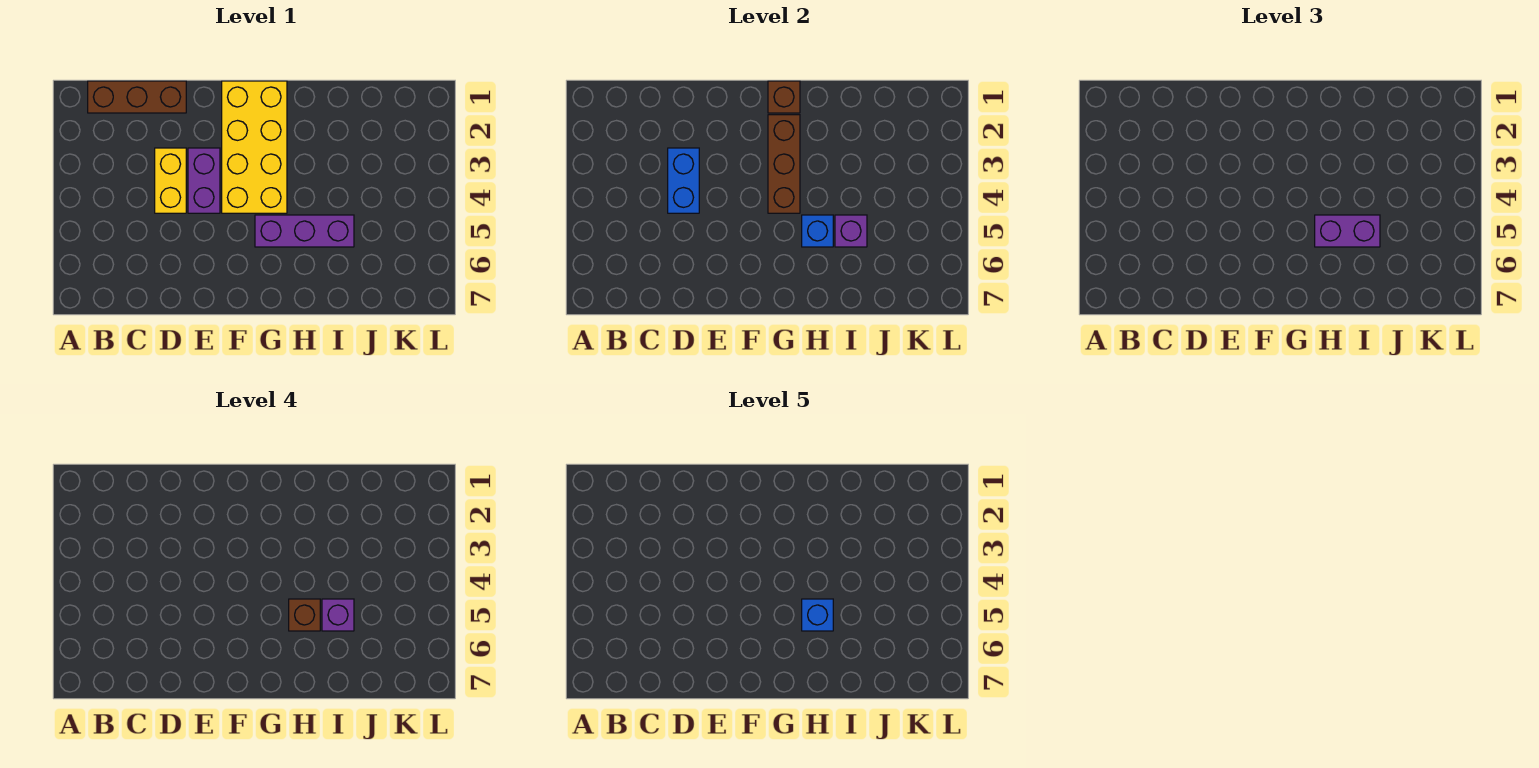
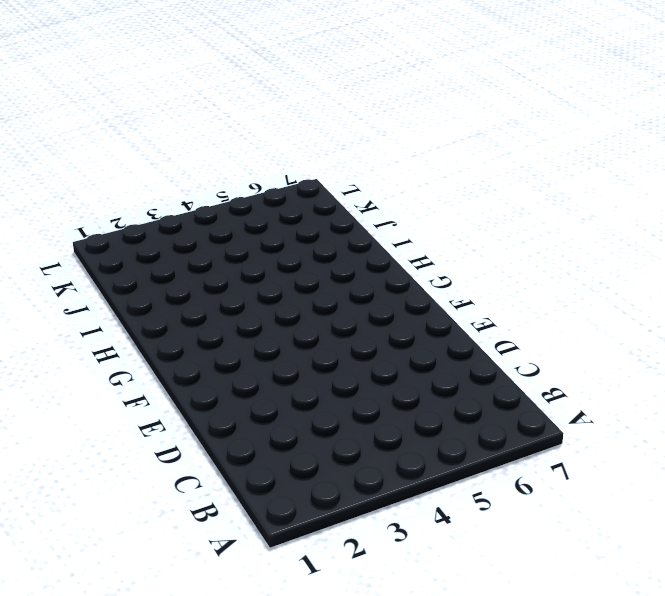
none -> brown 1x3 brick [88,81,186,113]
none -> yellow 1x2 brick [155,148,186,213]
none -> purple 1x2 brick [188,148,220,213]

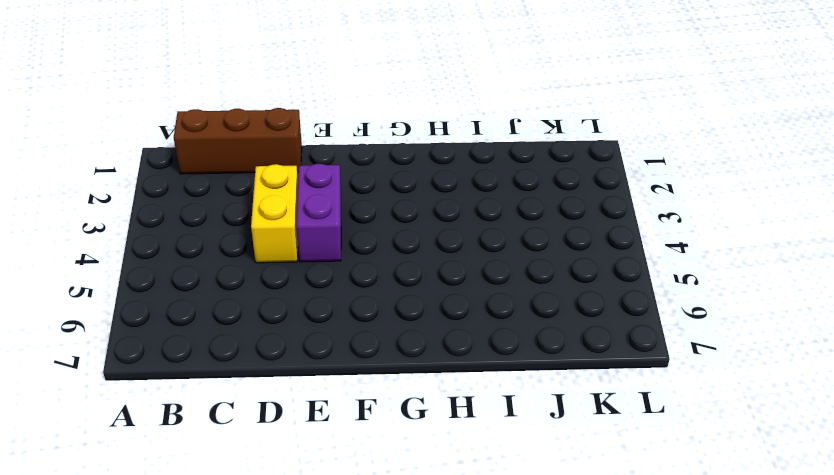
none -> yellow 2x4 brick [222,81,287,213]
none -> purple 1x3 brick [255,215,354,247]
none -> blue 1x2 brick [668,148,699,213]

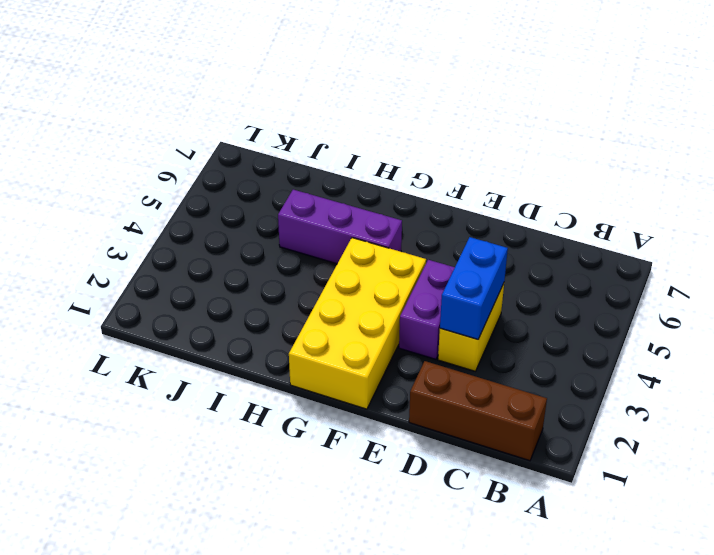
none -> brown 1x1 brick [768,81,800,113]
none -> brown 1x3 brick [768,115,800,213]
none -> blue 1x1 brick [802,215,833,247]

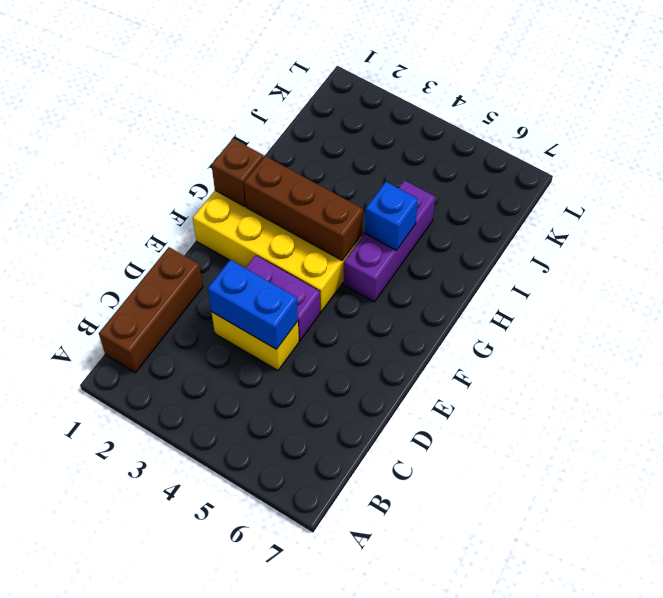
none -> purple 1x1 brick [835,215,867,247]
none -> purple 1x2 brick [1315,215,1380,247]
none -> brown 1x1 brick [289,599,320,631]

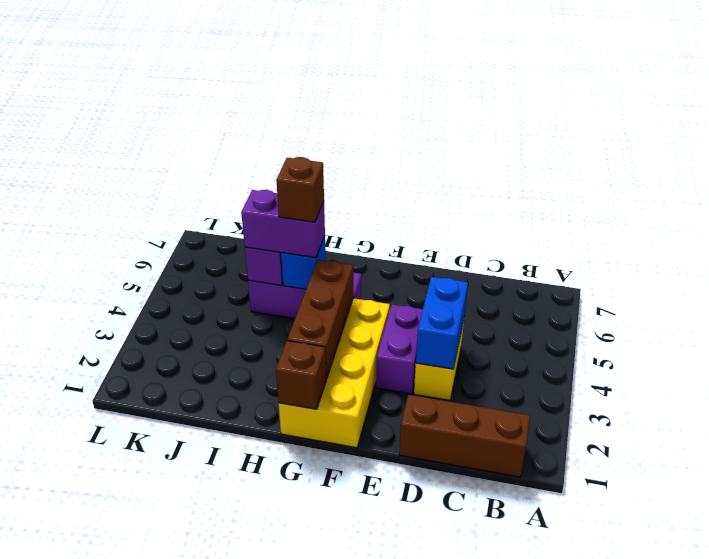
none -> purple 1x1 brick [322,599,354,631]
none -> blue 1x1 brick [802,599,833,631]

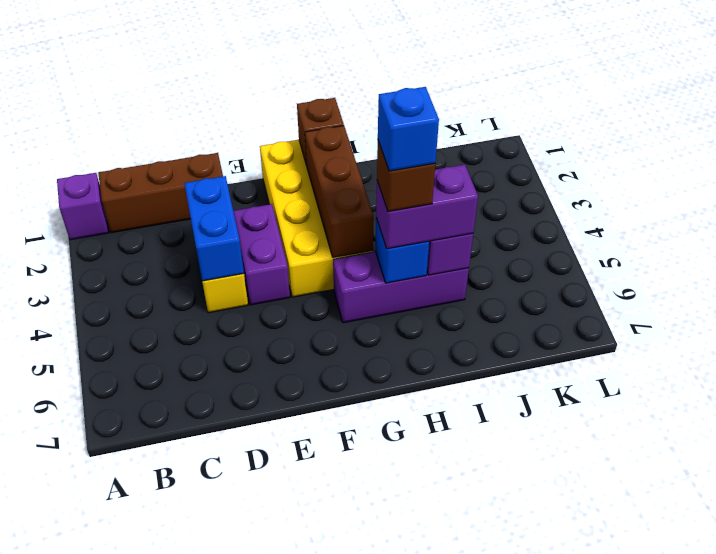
purple 1x1 brick [57,173,108,240] -> purple 1x1 brick moved to [322,599,354,631]

